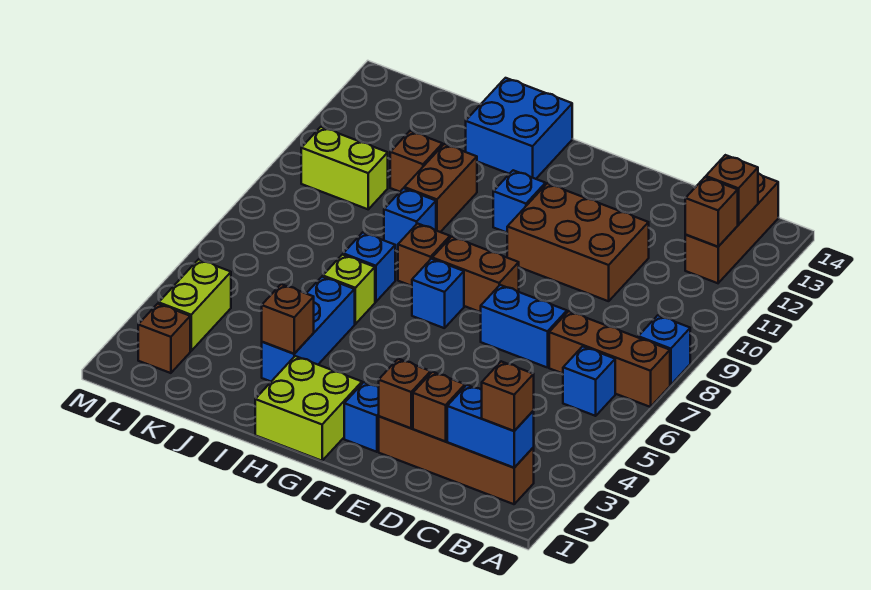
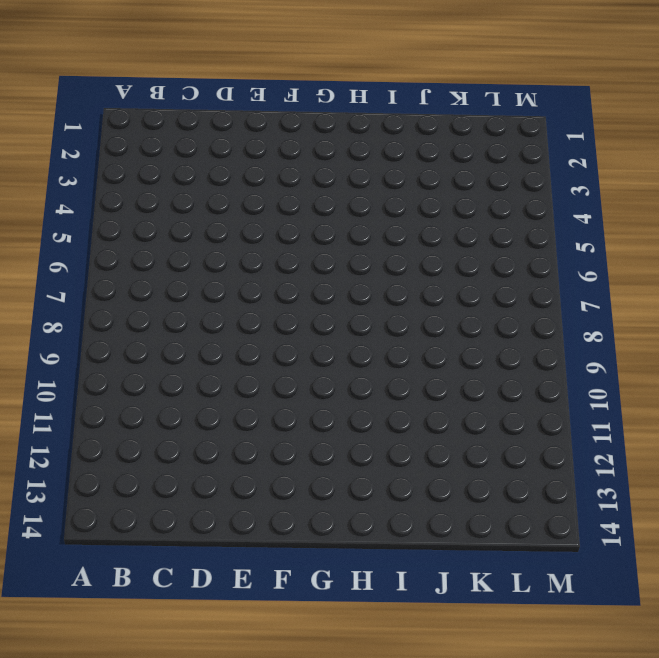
none -> brown 1x3 brick [549,311,670,407]
none -> blue 1x1 brick [638,315,690,385]
none -> brown 1x4 brick [379,416,534,504]
none -> blue 1x1 brick [563,346,615,416]

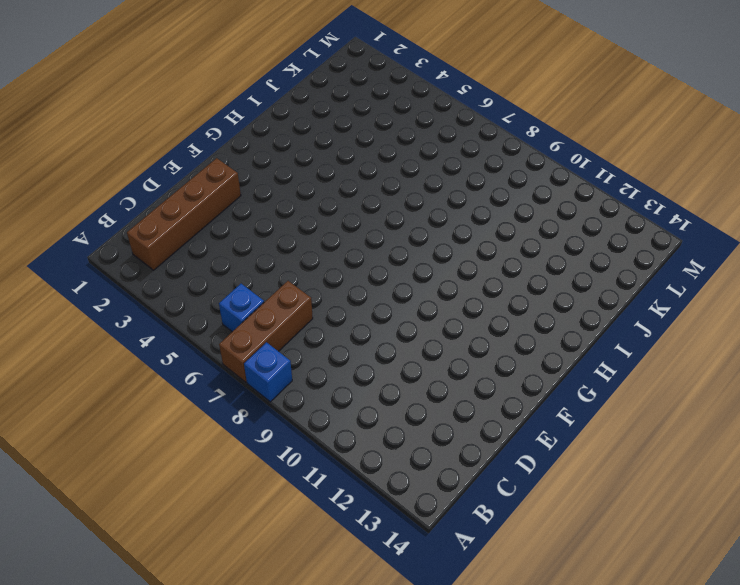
none -> brown 1x3 brick [685,173,778,283]
none -> blue 1x2 brick [481,285,567,368]
none -> brown 2x3 brick [507,183,649,301]
none -> blue 1x1 brick [344,382,379,452]

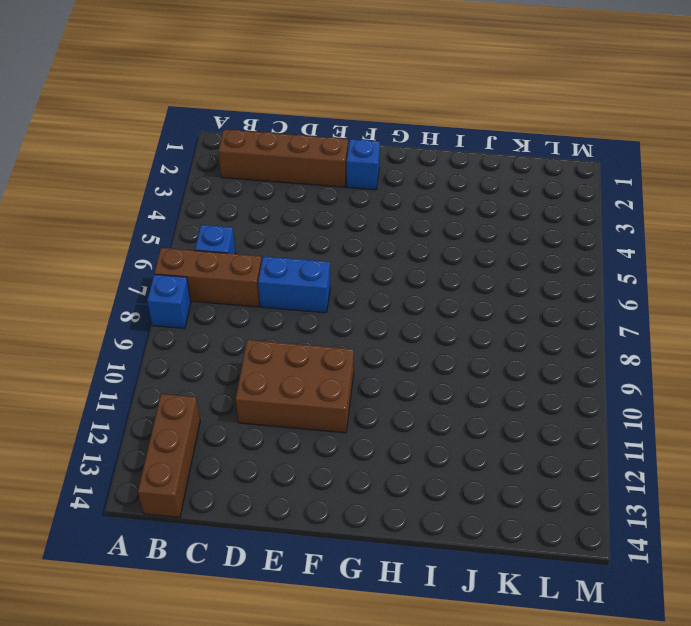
none -> brown 1x2 brick [432,237,519,312]
none -> lime 2x2 brick [255,356,362,461]
none -> blue 1x1 brick [412,259,464,328]
none -> blue 1x1 brick [493,170,546,233]

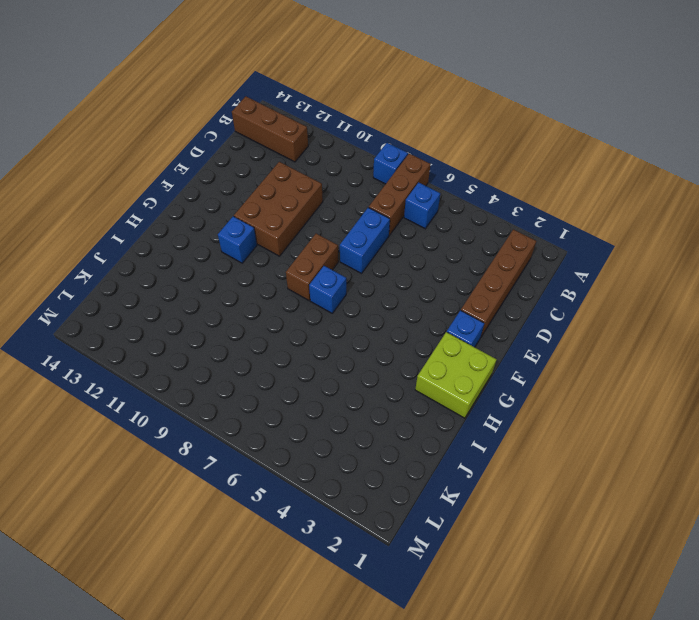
none -> brown 1x1 brick [398,224,450,286]
none -> blue 2x2 brick [466,78,572,179]
none -> blue 1x3 brick [262,277,355,381]
none -> lime 1x1 brick [323,255,375,324]

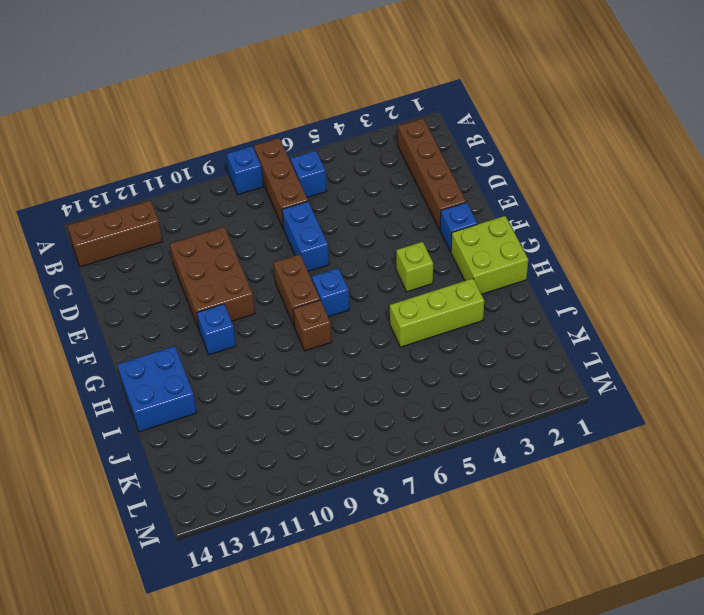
lime 1x1 brick [396,242,433,292] -> lime 1x1 brick moved to [323,255,375,324]
lime 1x3 brick [390,278,484,347] -> blue 1x3 brick [262,277,355,381]
none -> blue 1x1 brick [343,232,395,302]
none -> blue 1x1 brick [384,188,436,251]
none -> brown 1x2 brick [404,144,477,232]
none -> brown 1x1 brick [390,131,443,192]

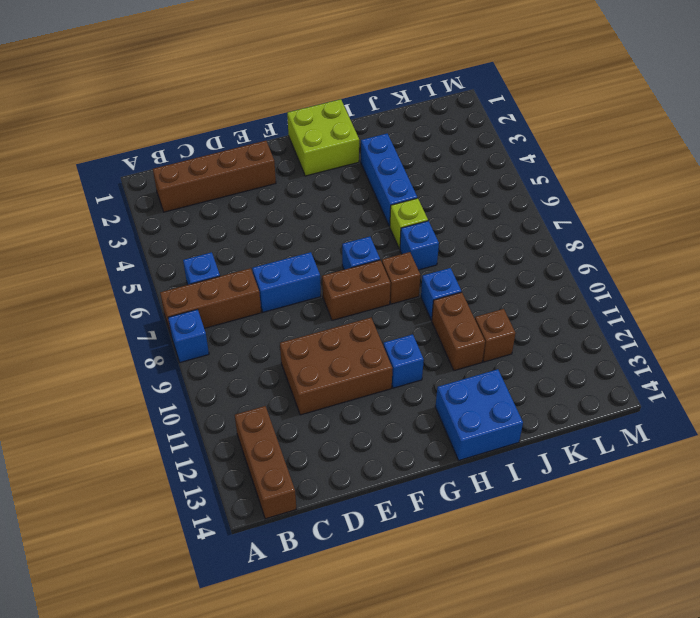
none -> blue 1x1 brick [344,382,379,452]
none -> lime 1x2 brick [301,127,388,209]
none -> brown 1x1 brick [138,304,190,373]
none -> lime 1x2 brick [159,259,231,351]

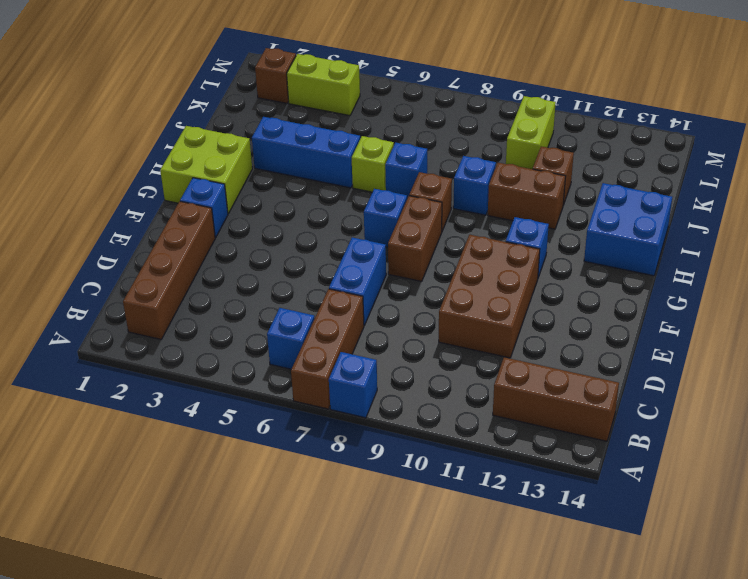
none -> blue 1x2 brick [447,385,534,468]
none -> brown 1x1 brick [685,177,738,247]
none -> brown 1x1 brick [706,155,758,225]
none -> brown 1x1 brick [413,372,465,441]

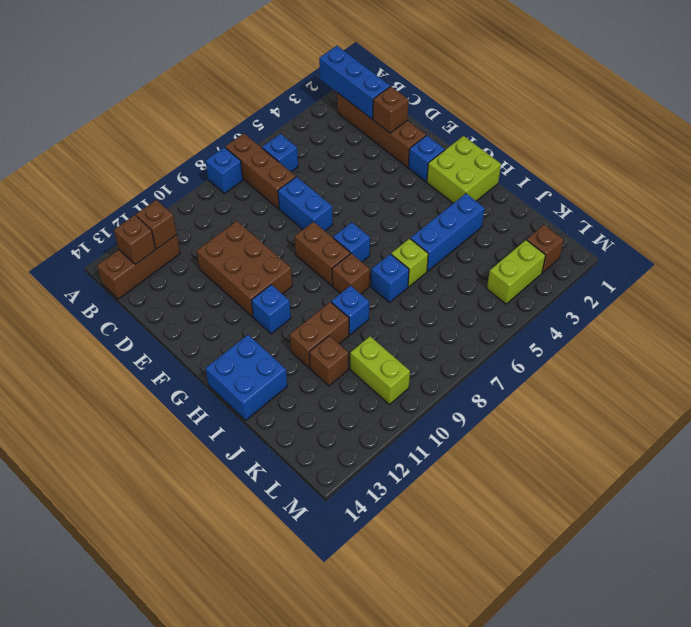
blue 1x3 brick [319,46,390,119] -> blue 1x2 brick [447,385,534,468]
none -> brown 1x1 brick [379,359,431,428]
none -> brown 1x1 brick [262,284,314,354]
none -> brown 1x1 brick [482,361,534,431]

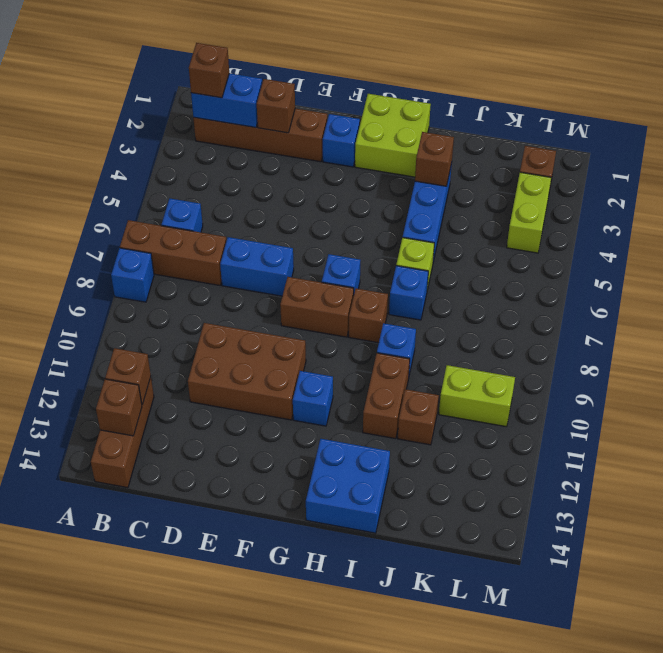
none -> brown 1x1 brick [379,359,431,428]

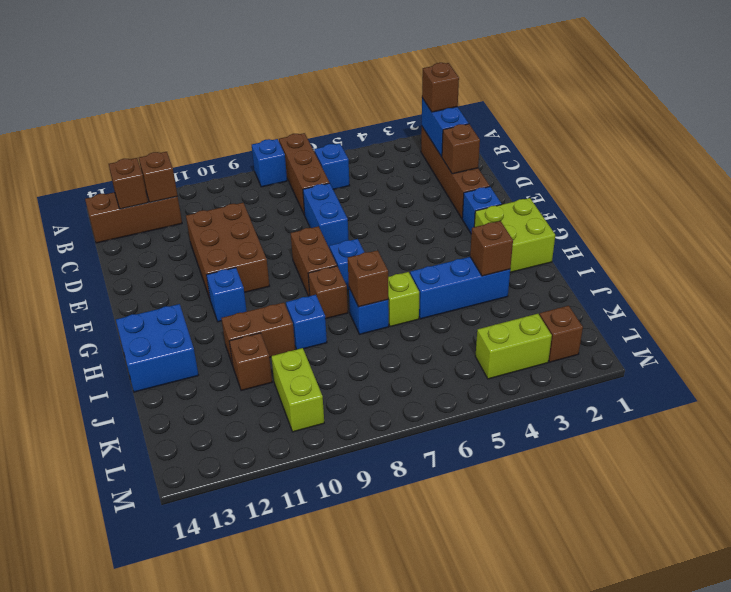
brown 1x1 brick [348,250,388,307] -> brown 1x1 brick moved to [379,359,431,428]

